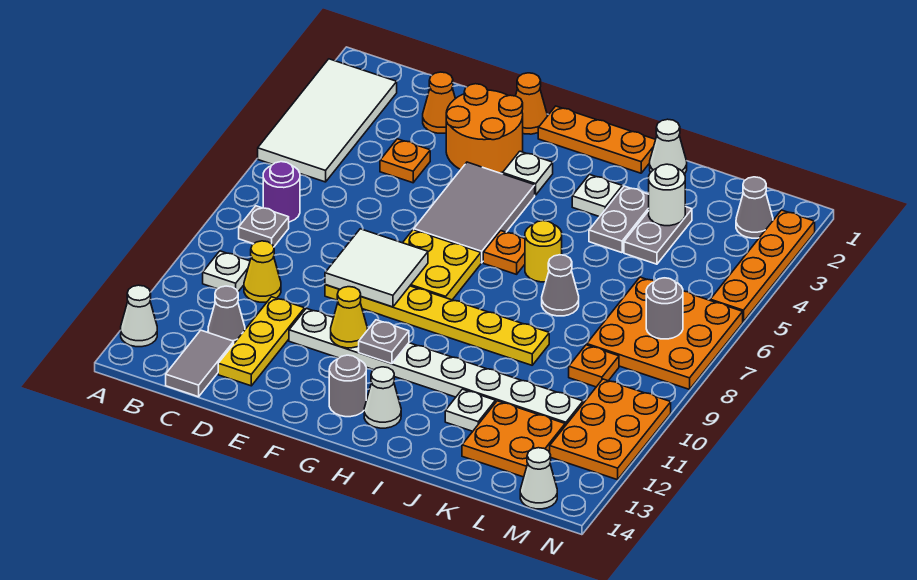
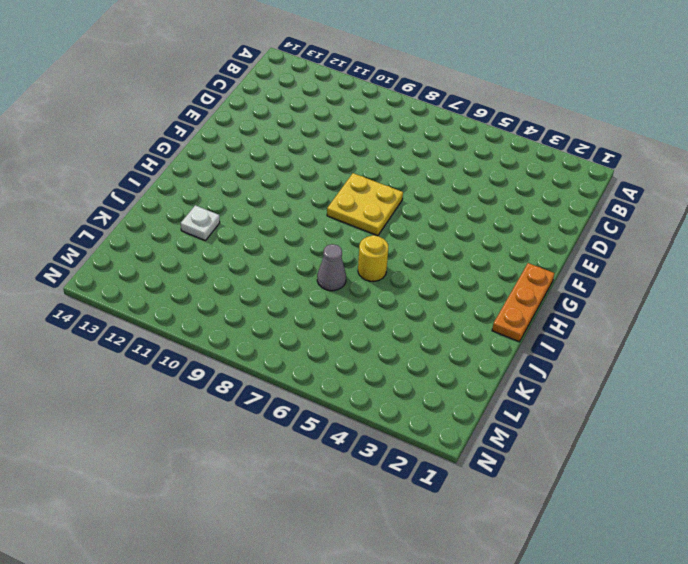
none -> white 2x4 tile [258,59,397,182]
none -> white 1x1 cone [121,285,157,347]
none -> purple 1x1 round brick [263,162,300,222]
none -> grey 1x1 plate [239,206,289,247]

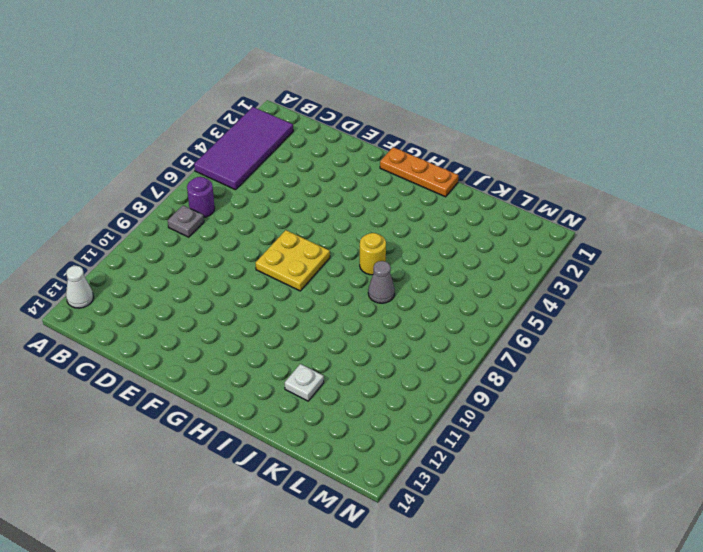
purple 2x4 tile [194,107,293,190] -> white 2x4 tile [258,59,397,182]
none -> white 1x1 plate [203,251,250,292]
none -> yellow 1x1 cone [244,241,281,302]
none -> grey 1x1 cone [208,286,245,343]
none -> grey 1x2 tile [166,330,234,397]

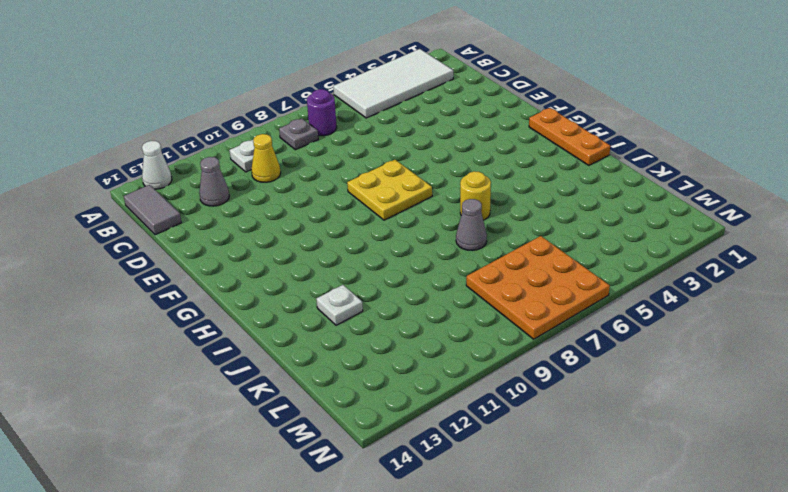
grey 1x2 tile [124,185,181,235] -> grey 1x2 tile turned to [166,330,234,397]
none -> orange 1x1 cone [423,72,455,133]
none -> orange 1x1 plate [380,139,430,183]
none -> yellow 1x3 plate [218,297,305,386]
none -> orange 2x2 round brick [446,84,523,173]

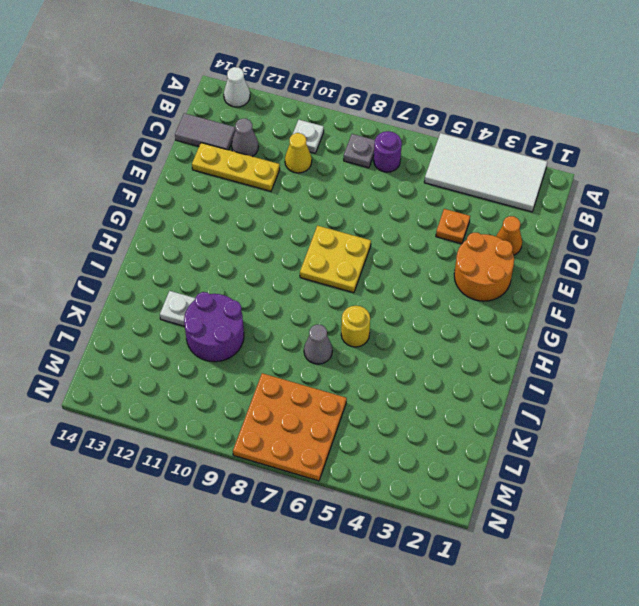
purple 2x2 round brick [184,292,244,362] -> white 1x8 plate [289,308,583,426]
none -> yellow 1x6 plate [325,285,549,365]
none -> orange 1x1 cone [516,73,547,134]
none -> grey 2x3 tile [414,162,535,263]
none -> orange 1x3 plate [538,106,656,173]

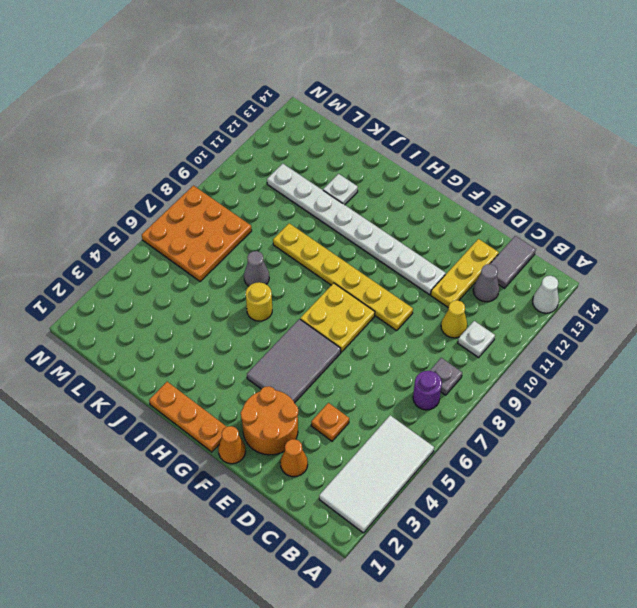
none -> white 1x1 plate [503,151,553,195]
none -> grey 1x1 round brick [329,355,366,417]
none -> orange 1x1 plate [483,231,525,274]
none -> white 1x1 cone [364,367,401,428]

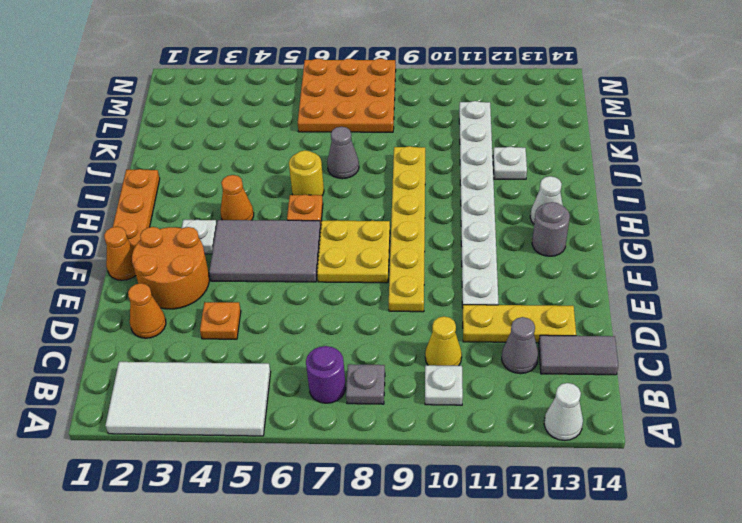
orange 1x1 cone [221,175,254,220] -> none
none -> white 1x1 plate [572,175,622,217]
none -> white 1x1 cone [650,119,687,174]
none -> grey 1x2 plate [589,186,649,253]
none -> grey 1x2 plate [624,207,692,264]

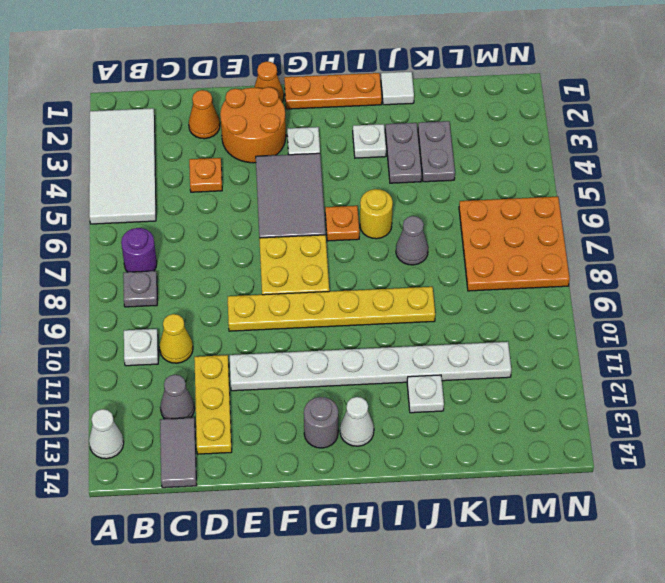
white 1x1 tile [381,71,414,105] -> white 1x1 cone [650,119,687,174]
none -> orange 2x2 plate [462,401,565,477]
none -> orange 1x1 plate [569,345,619,387]
none -> grey 1x1 cone [736,177,773,238]
none -> orange 2x3 plate [550,379,671,480]

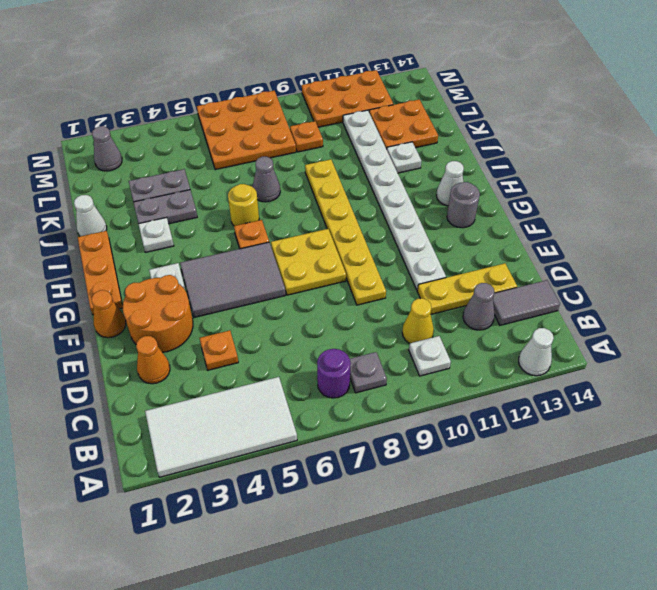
none -> white 1x1 cone [520,448,557,509]
none -> orange 1x4 plate [710,210,815,322]
none -> white 2x2 tile [325,229,428,307]
none -> yellow 1x1 cone [331,287,367,348]

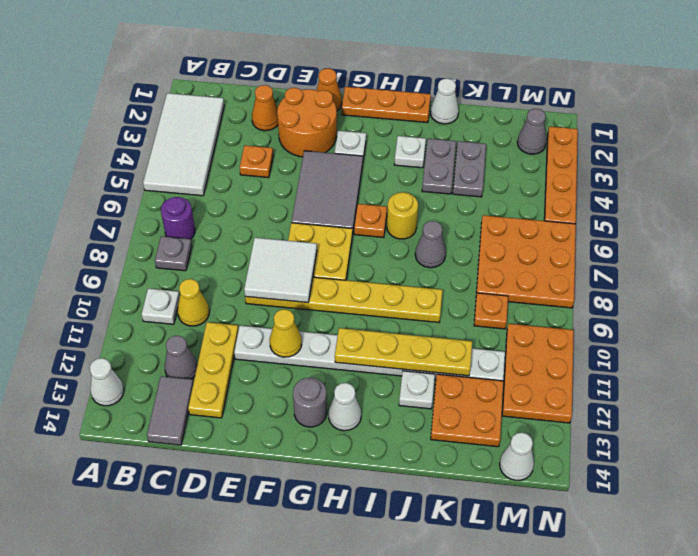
yellow 1x4 plate [335,328,472,376] -> none
none -> grey 1x1 plate [359,320,409,364]
none -> white 1x1 round brick [649,164,685,226]
none -> grey 1x1 round brick [646,278,683,339]

